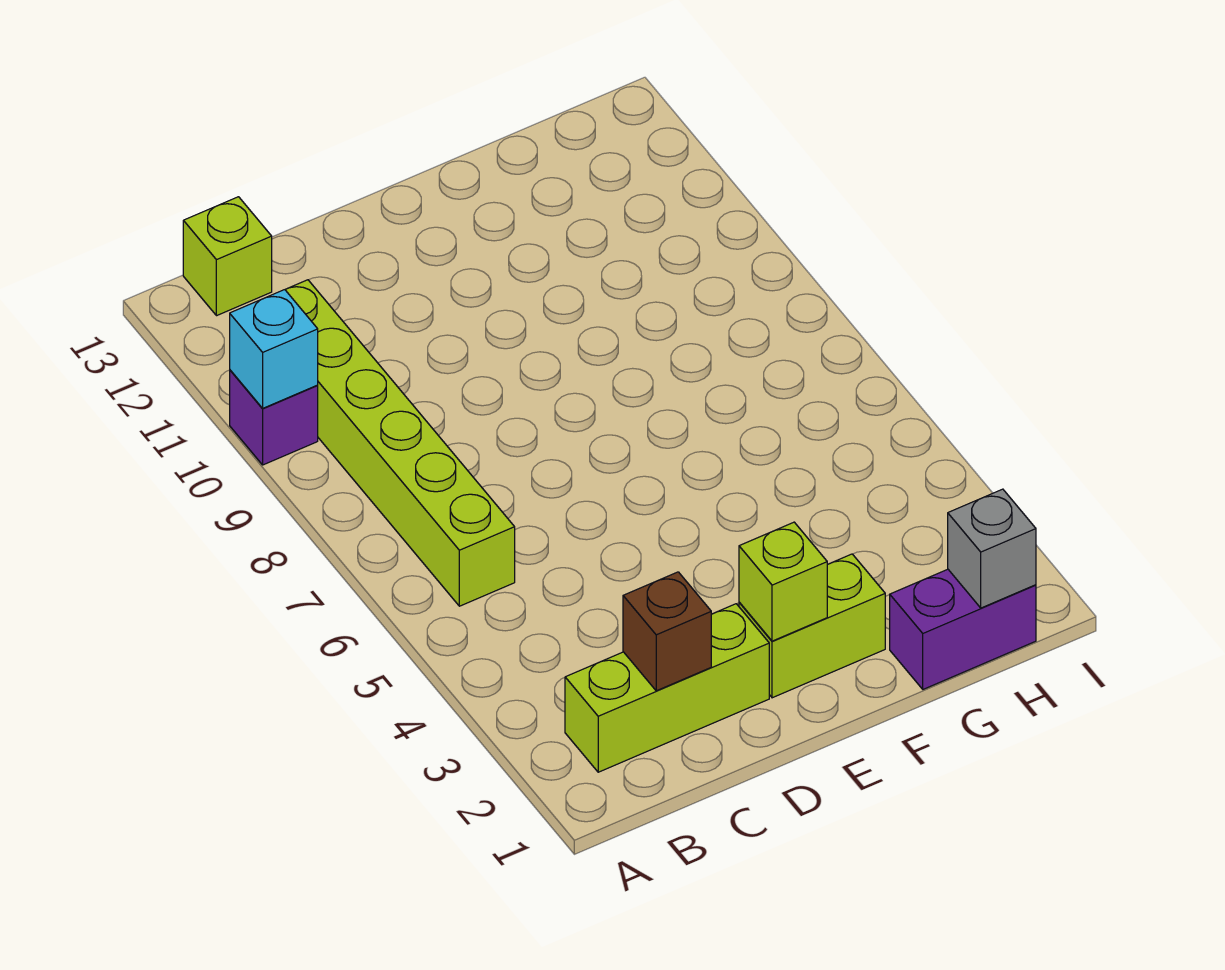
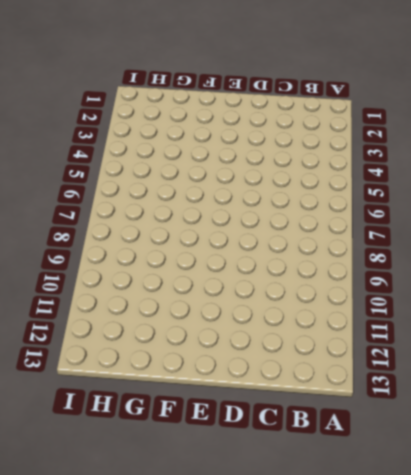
none -> purple 1x1 brick [230,370,318,465]
none -> lime 1x3 brick [565,604,769,772]

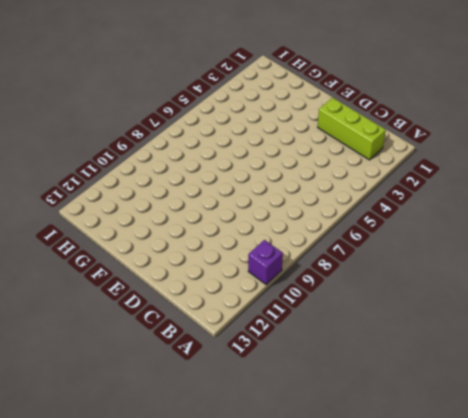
none -> lime 1x6 brick [285,280,515,606]
none -> lime 1x1 brick [183,197,272,316]

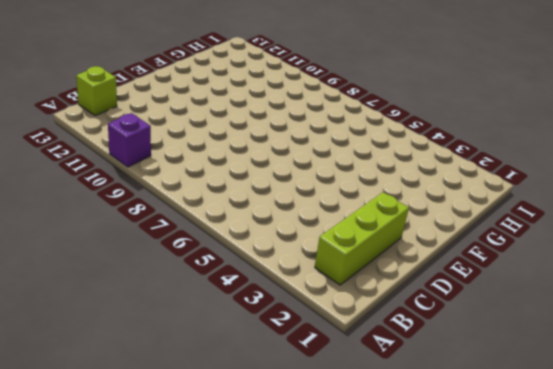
none -> lime 1x6 brick [285,280,515,606]
none -> lime 1x2 brick [739,554,885,698]

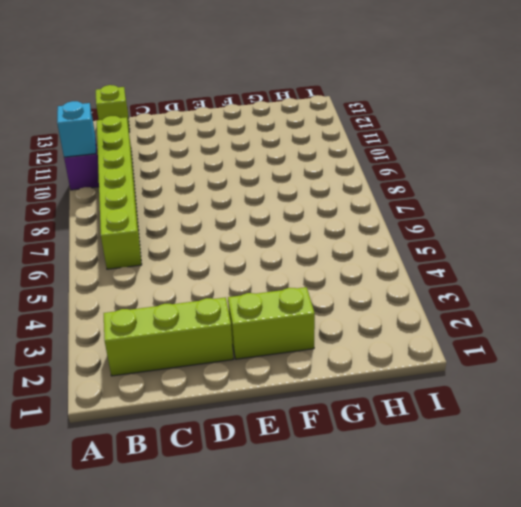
none -> purple 1x2 brick [890,569,1036,689]
none -> brown 1x1 brick [623,572,711,691]

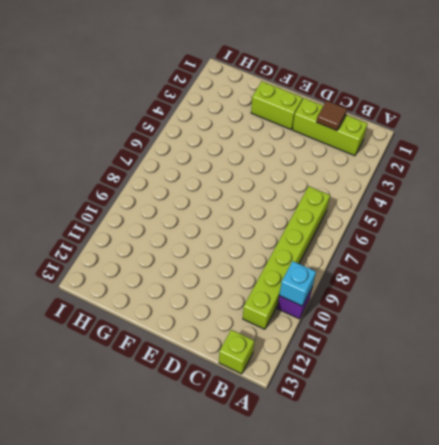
brown 1x1 tile [316,101,347,131] -> brown 1x1 brick [623,572,711,691]
none -> purple 1x2 brick [890,569,1036,689]
none -> lime 1x1 brick [739,522,828,641]

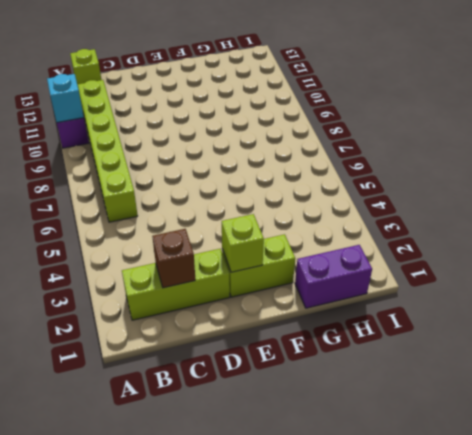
none -> grey 1x1 brick [948,489,1036,608]

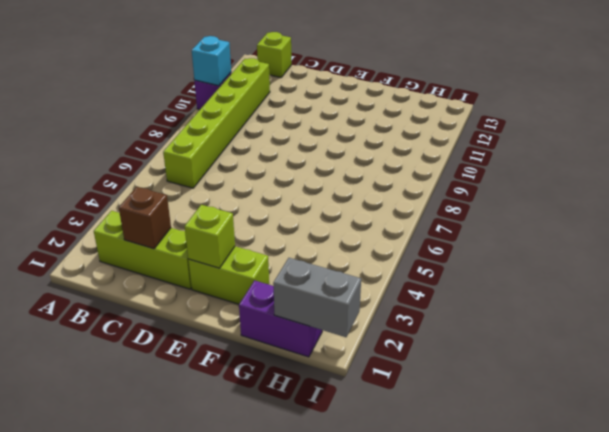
grey 1x2 brick [273,258,361,337] -> grey 1x1 brick [948,489,1036,608]

